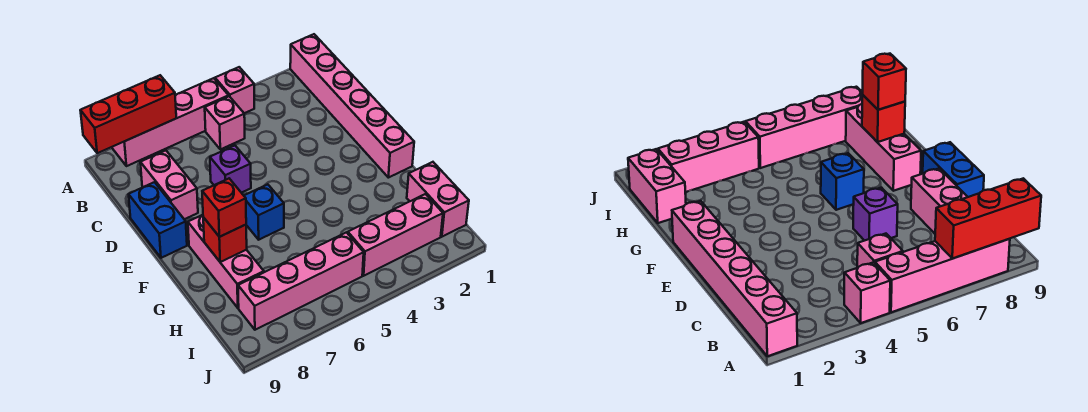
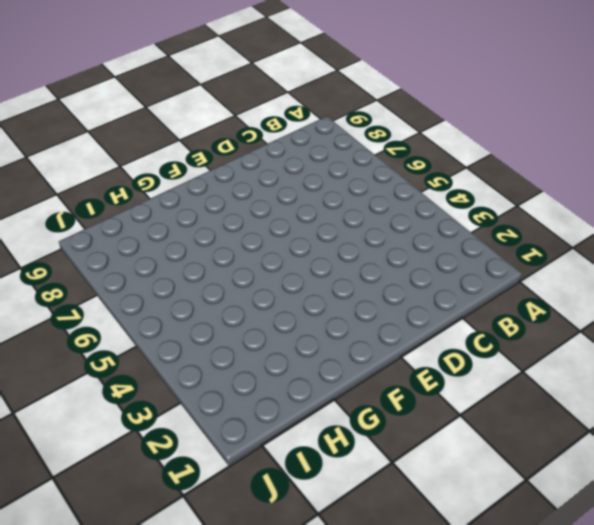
none -> pink 1x6 brick [290,34,414,178]
none -> pink 1x1 brick [215,67,254,113]
none -> pink 1x4 brick [112,78,229,166]

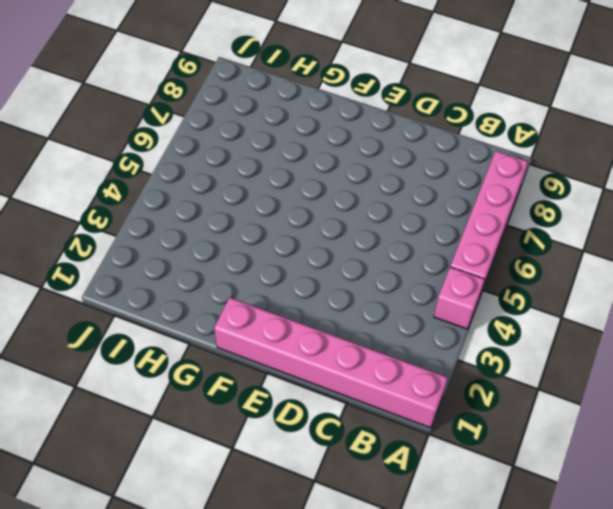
none -> pink 1x1 brick [205,96,245,149]
none -> pink 1x2 brick [140,150,198,219]
none -> purple 1x1 brick [210,145,251,193]

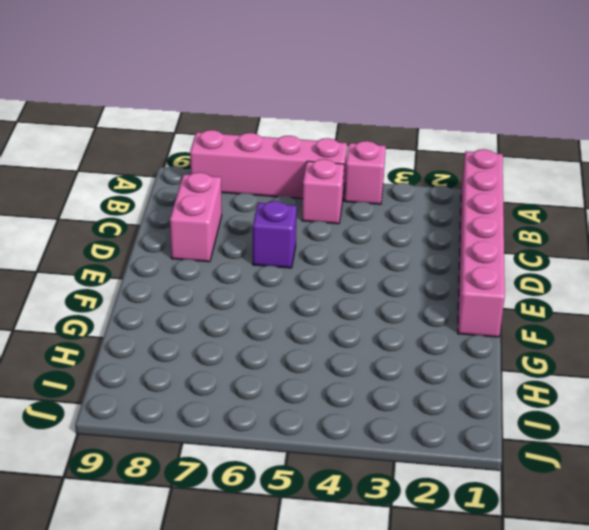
none -> blue 1x2 brick [129,182,187,258]
none -> blue 1x1 brick [244,184,284,240]
none -> pink 1x3 brick [188,215,264,308]

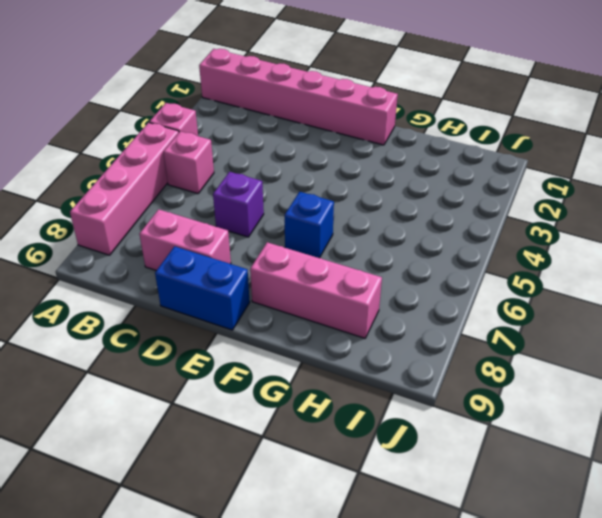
none -> pink 1x2 brick [407,162,469,237]
none -> pink 1x3 brick [348,194,443,276]
none -> pink 1x4 brick [238,232,364,330]

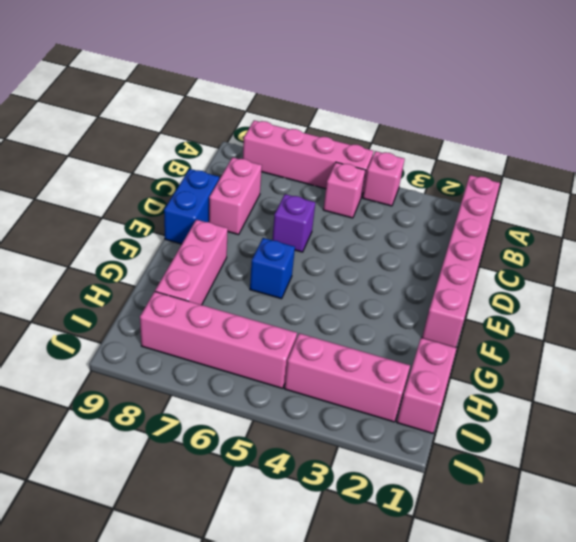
none -> red 1x3 brick [80,75,176,153]
none -> red 1x1 brick [203,217,247,262]
none -> red 1x1 brick [202,179,246,237]

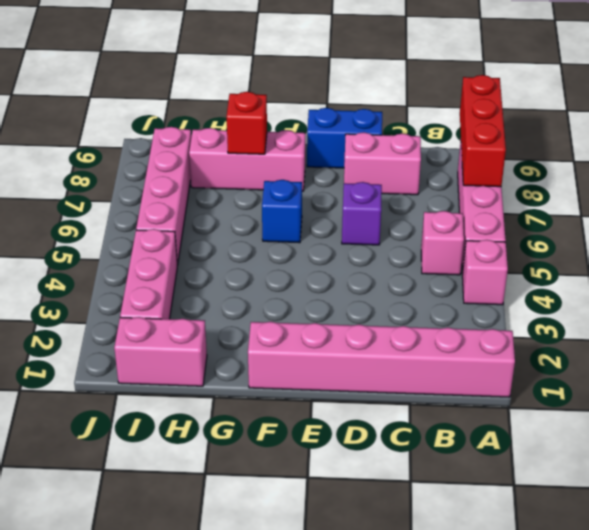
none -> red 1x1 brick [202,179,246,237]

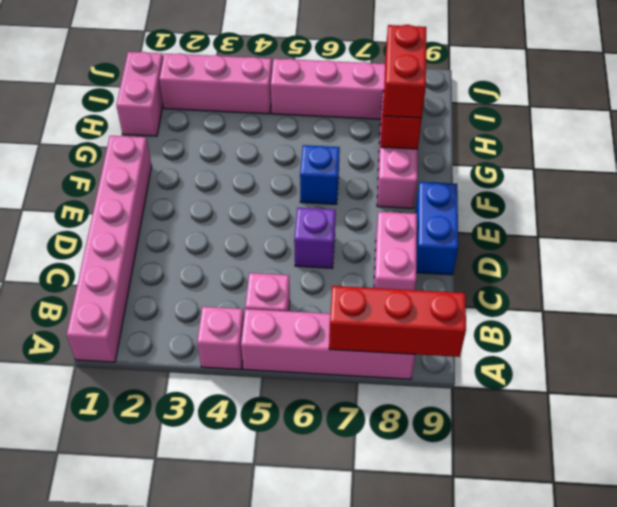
red 1x2 brick [383,25,426,118] -> red 1x1 brick [202,179,246,237]

